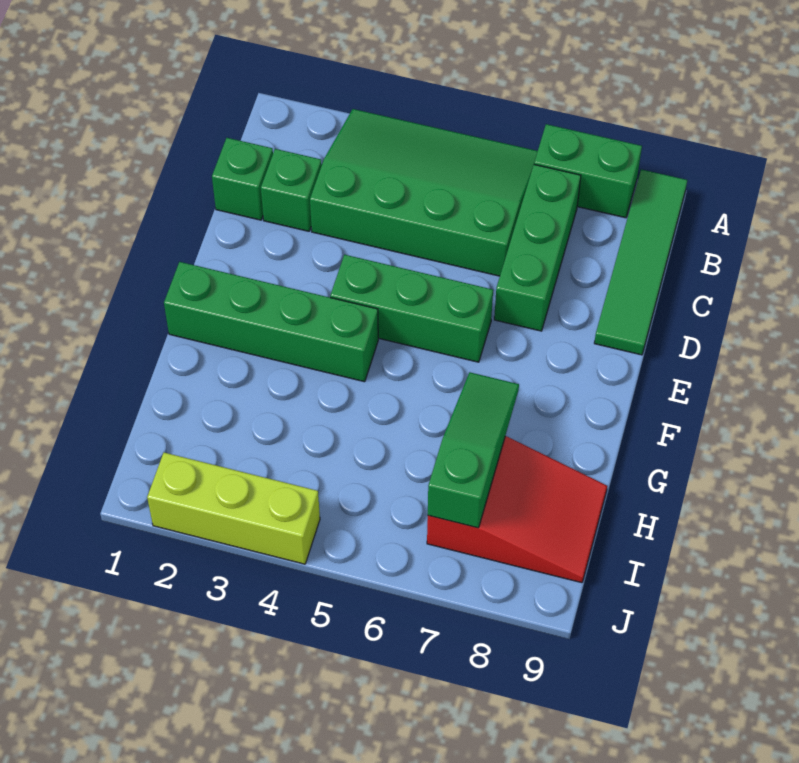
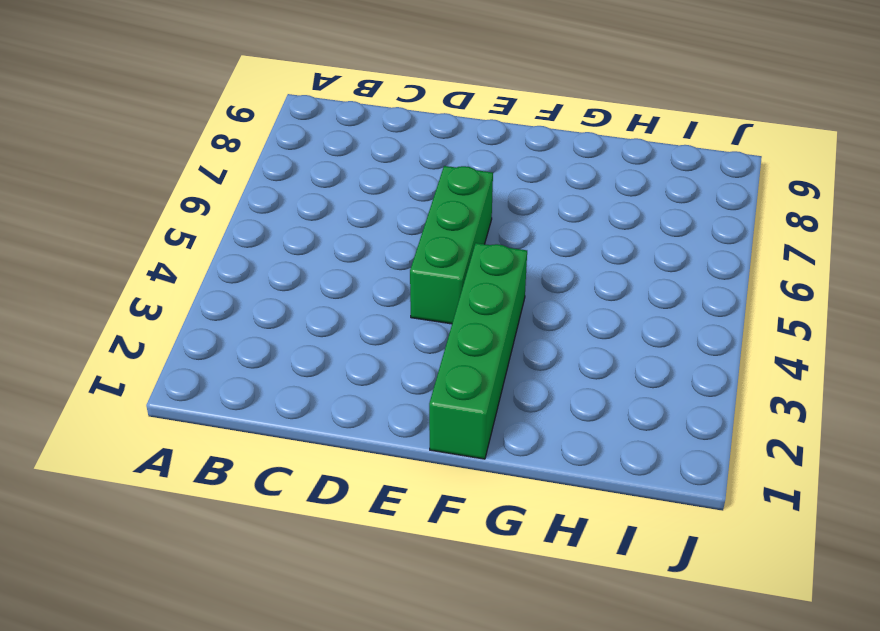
none -> green 3x4 slope [310,109,538,276]
none -> green 1x2 brick [534,124,642,218]

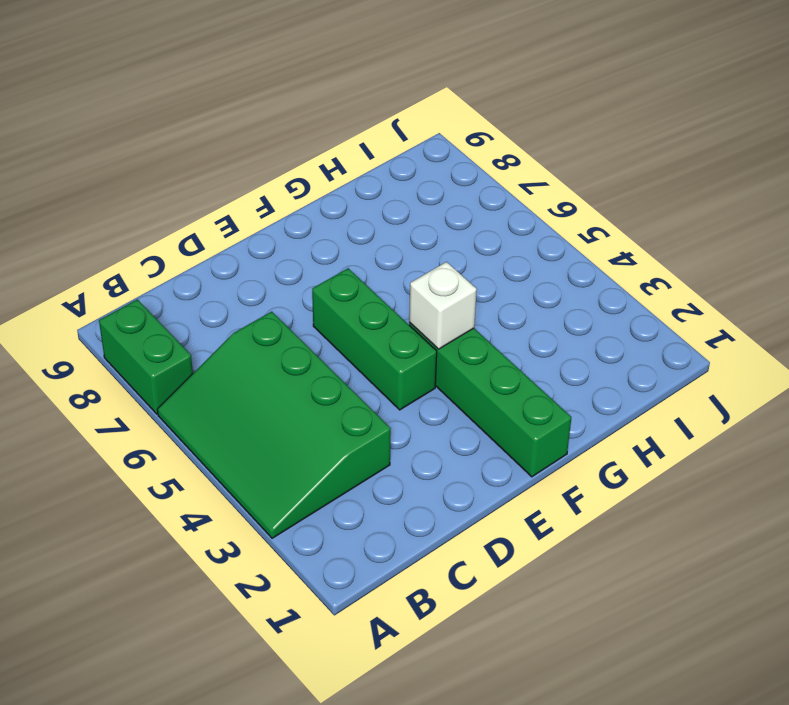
white 1x1 brick [409,262,477,349] -> none
none -> green 1x4 tile [594,169,687,355]
none -> green 1x3 brick [494,165,581,331]

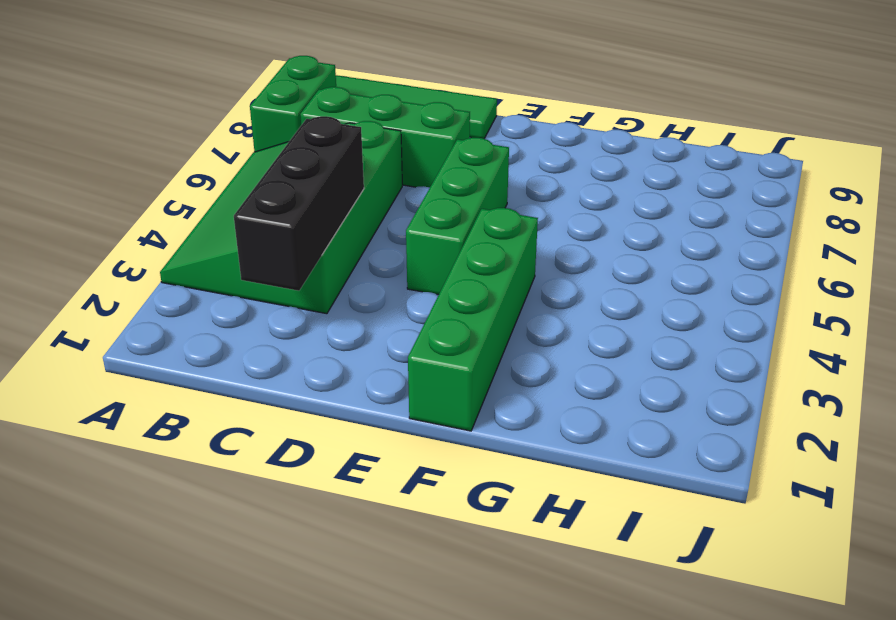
black 1x3 brick [234,116,364,291] -> none
none -> green 1x1 brick [212,138,273,220]
none -> green 1x1 brick [261,149,322,231]

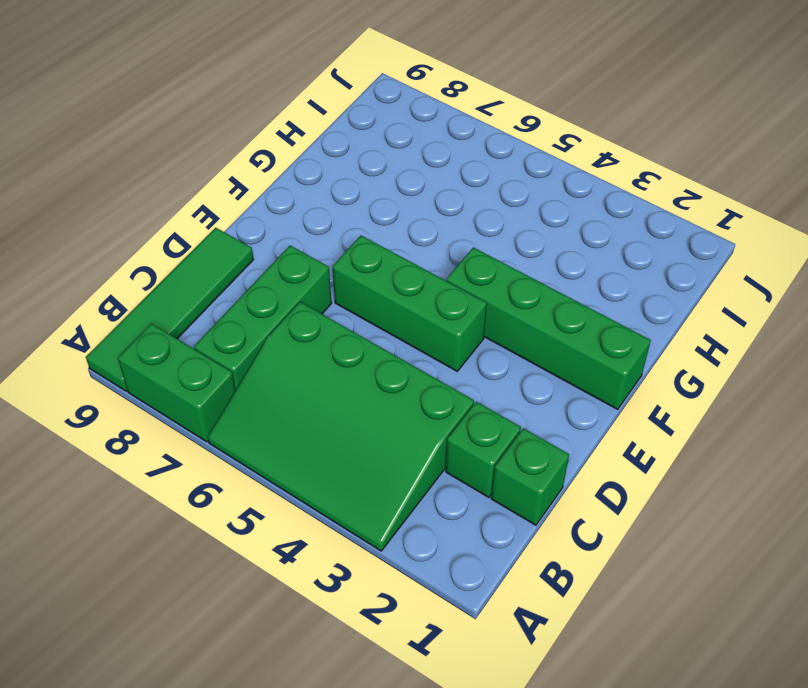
none -> red 2x3 slope [427,436,607,583]
none -> lime 1x3 brick [147,453,320,564]

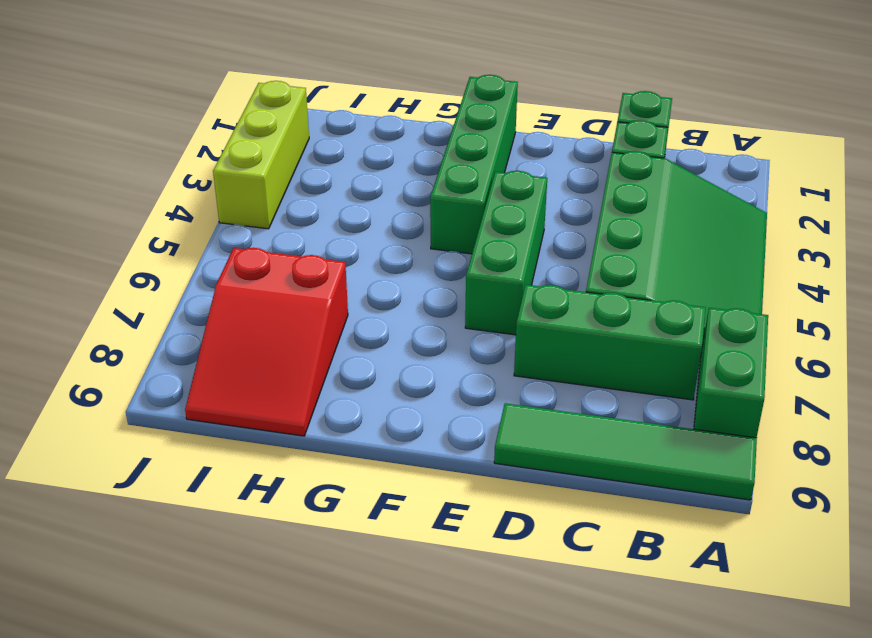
none -> green 1x3 slope [428,372,519,528]

